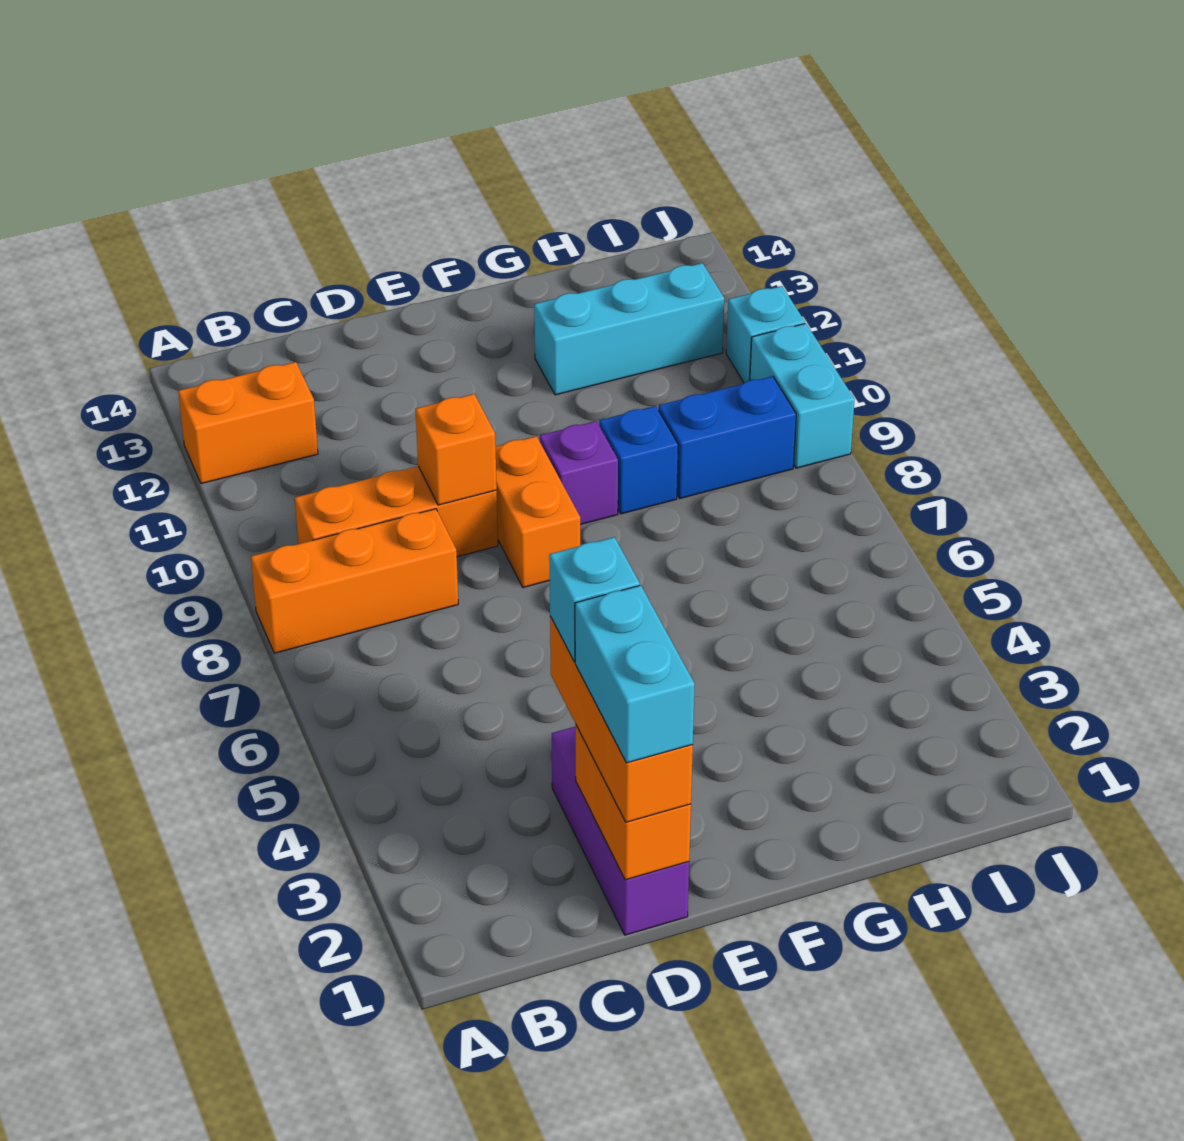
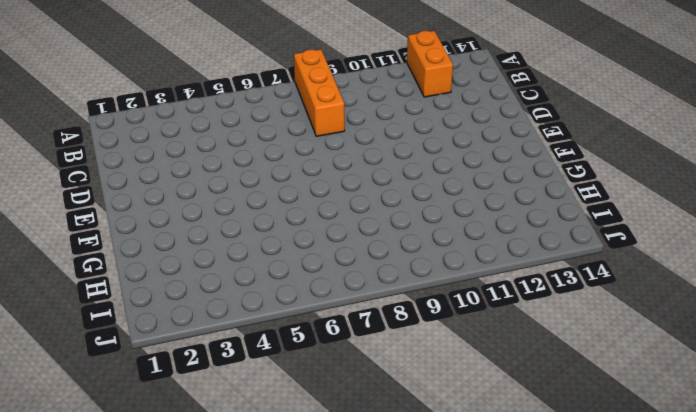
none -> orange 1x3 brick [295,466,498,557]
none -> purple 1x3 brick [552,726,689,935]
none -> orange 1x2 brick [496,436,580,587]

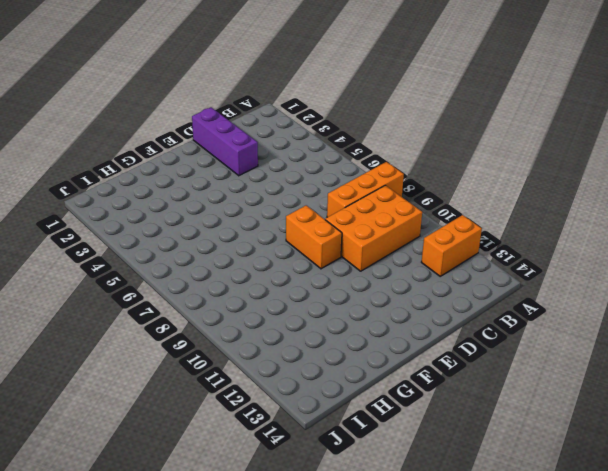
orange 2x3 brick [325,185,422,271] -> orange 1x3 brick [295,466,498,557]
none -> purple 1x1 brick [540,421,618,525]
none -> blue 1x1 brick [599,406,678,514]
none -> cyan 1x3 brick [534,263,724,395]

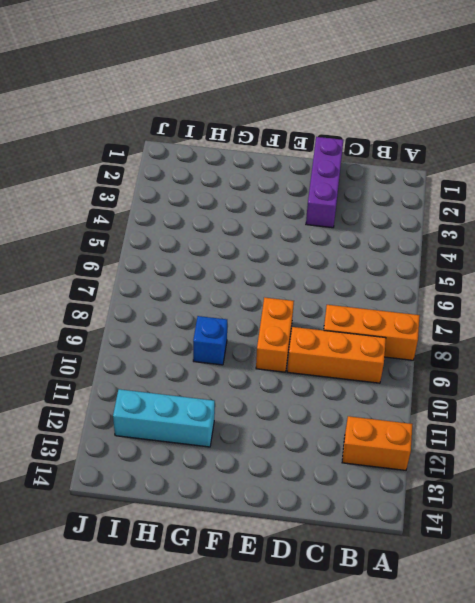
none -> purple 1x1 brick [540,421,618,525]
none -> blue 1x2 brick [659,376,796,498]
none -> cyan 1x2 brick [750,323,855,468]

